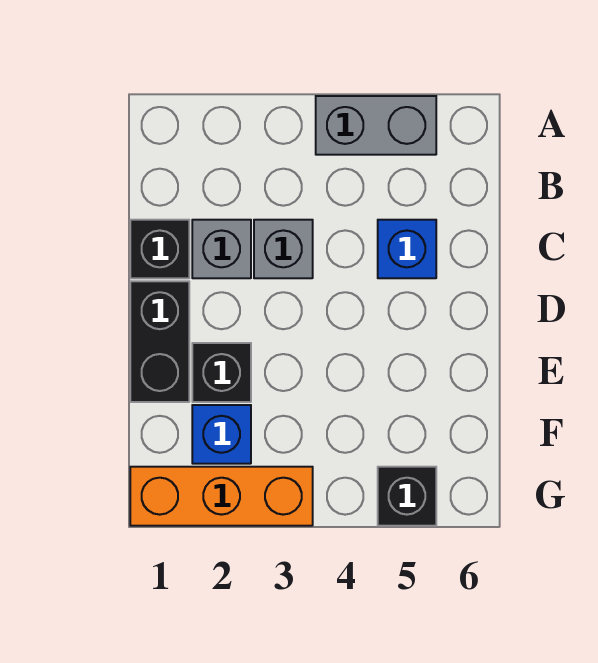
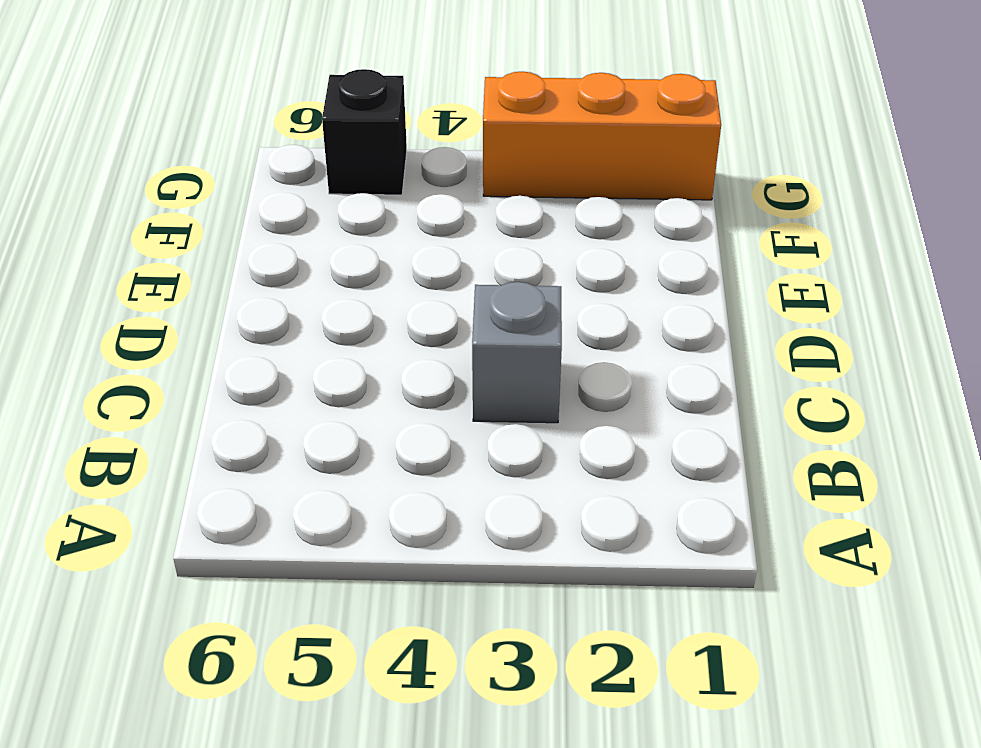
none -> grey 1x2 brick [316,96,436,155]
none -> black 1x1 brick [130,220,189,278]

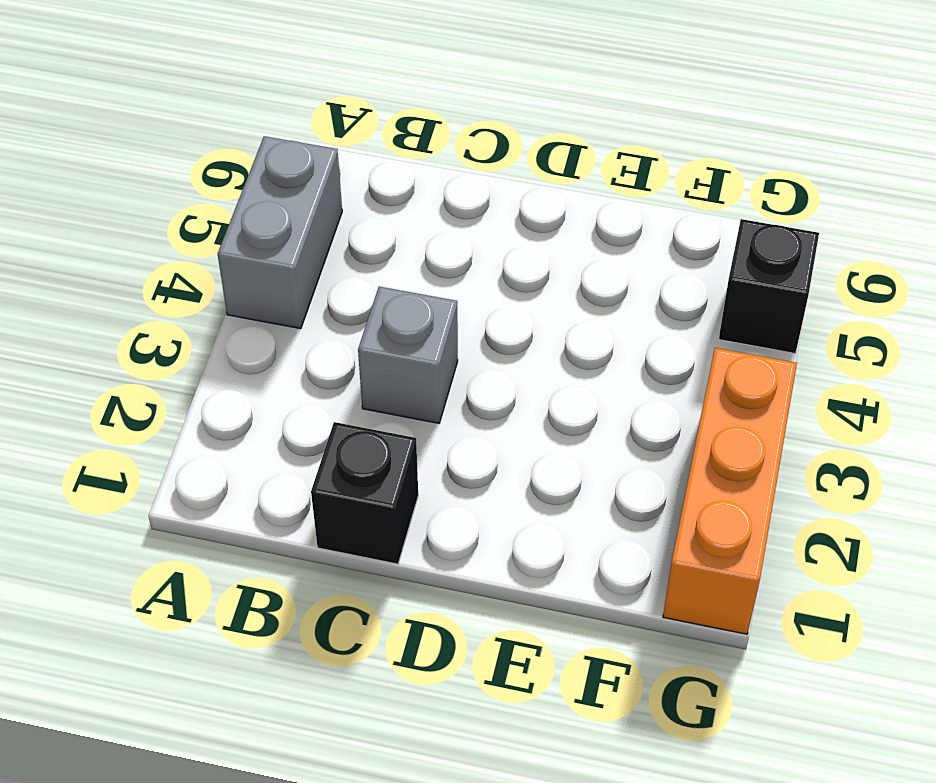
none -> grey 1x1 brick [192,220,251,278]
none -> blue 1x1 brick [378,220,436,278]

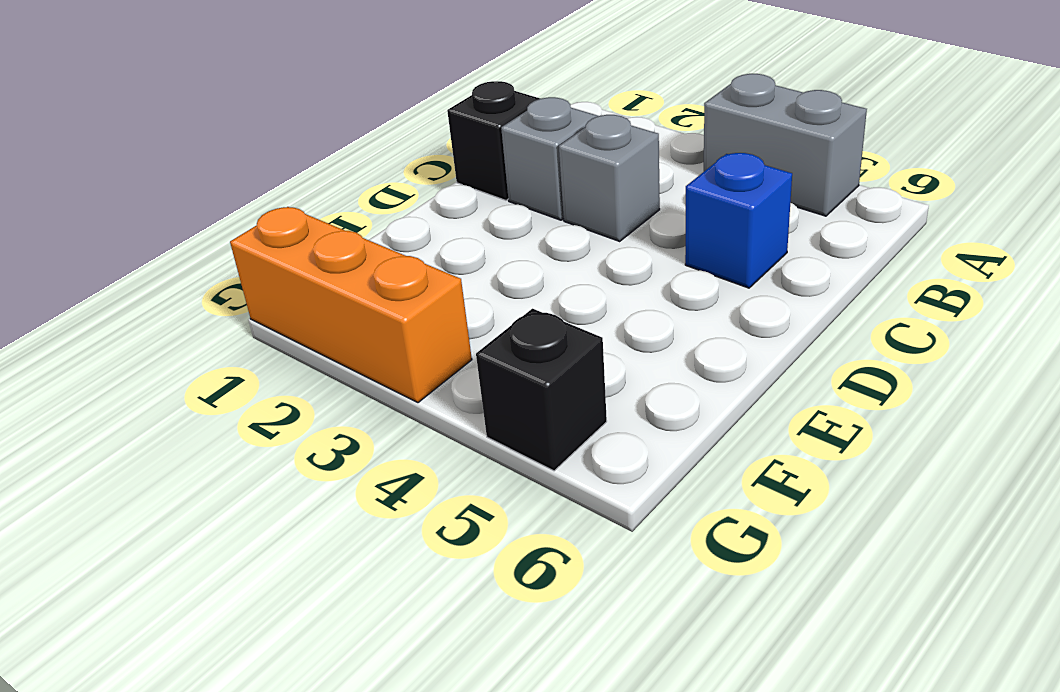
none -> black 1x2 brick [130,281,189,402]
none -> black 1x1 brick [192,343,251,402]

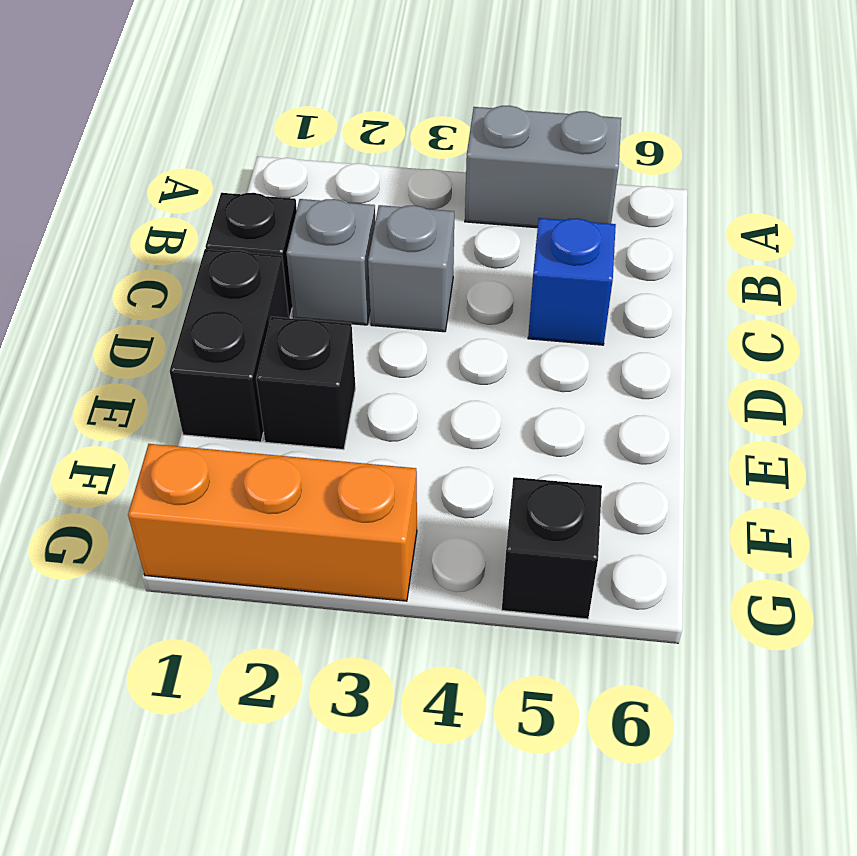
none -> blue 1x1 brick [192,405,251,464]

